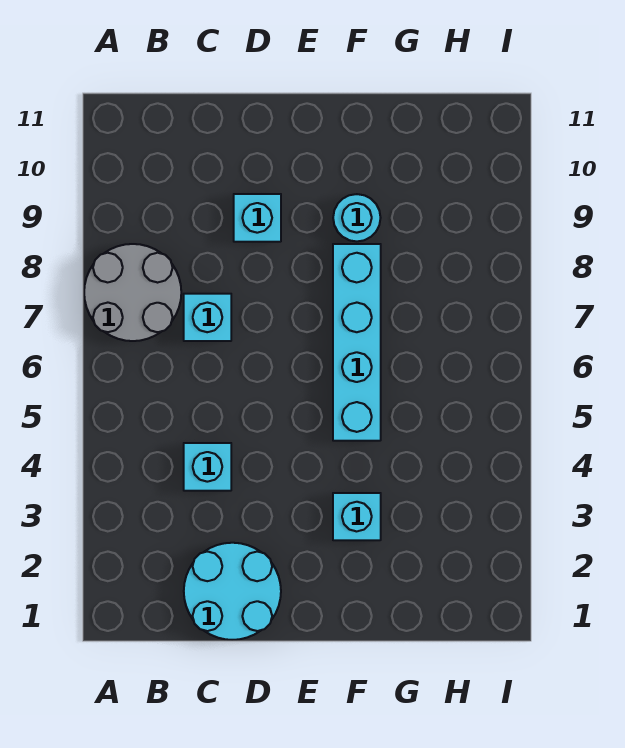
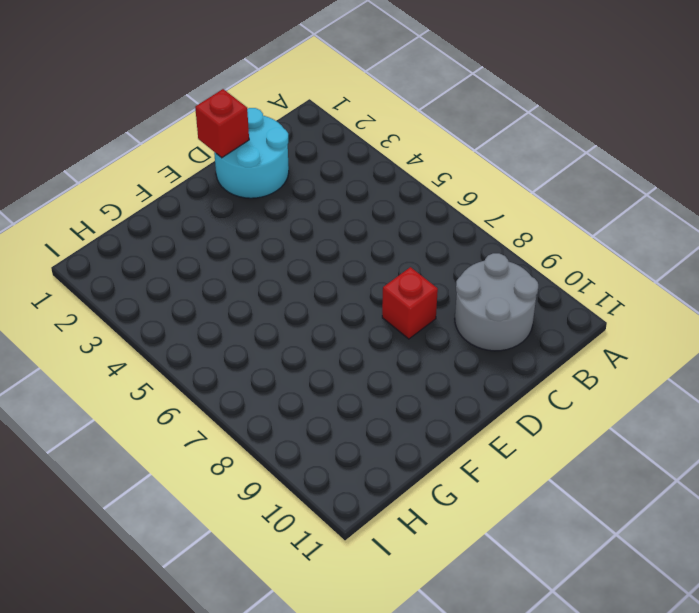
grey 2x2 round brick [455,253,538,351] -> grey 2x2 round brick moved to [84,244,181,341]
red 1x1 brick [195,89,249,158] -> none
red 1x1 brick [382,267,438,339] -> none
none -> cyan 1x1 brick [184,443,231,491]
none -> cyan 1x1 brick [184,294,231,341]

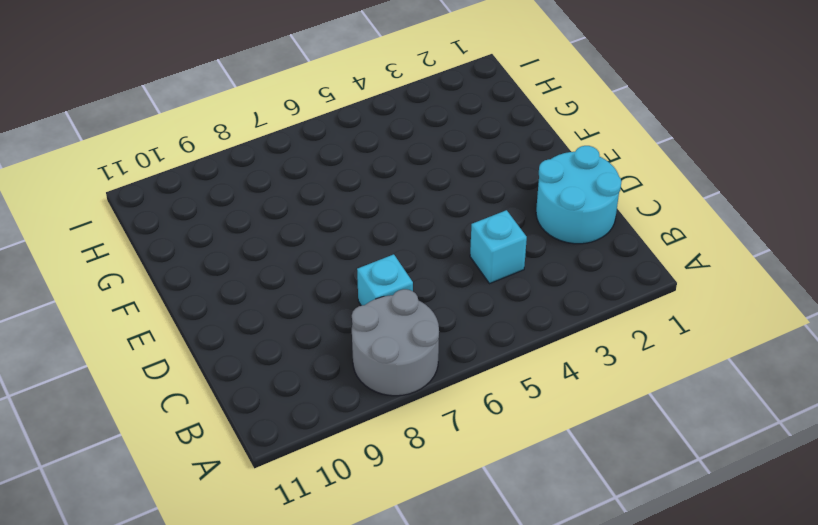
none -> cyan 1x1 brick [234,194,281,242]
none -> cyan 1x1 brick [333,493,381,540]

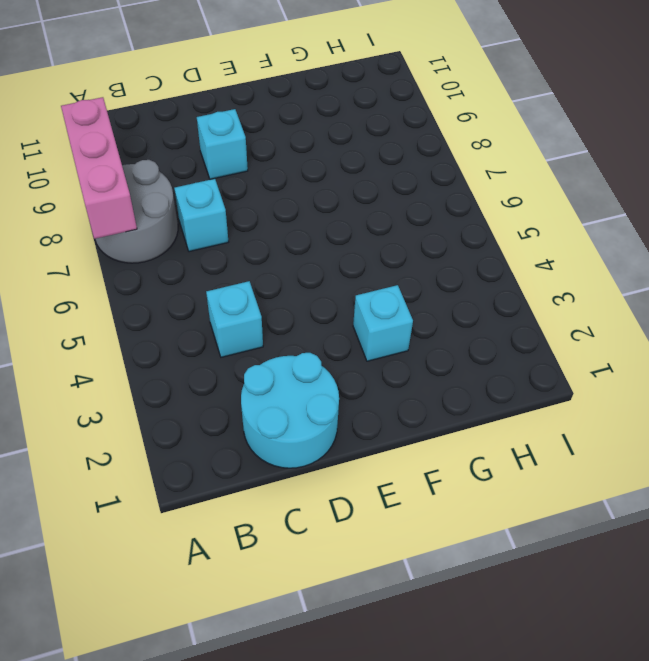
pink 1x3 brick [61,97,137,239] -> none
none -> cyan 1x4 brick [333,244,381,441]
none -> cyan 1x1 round brick [333,194,381,241]

